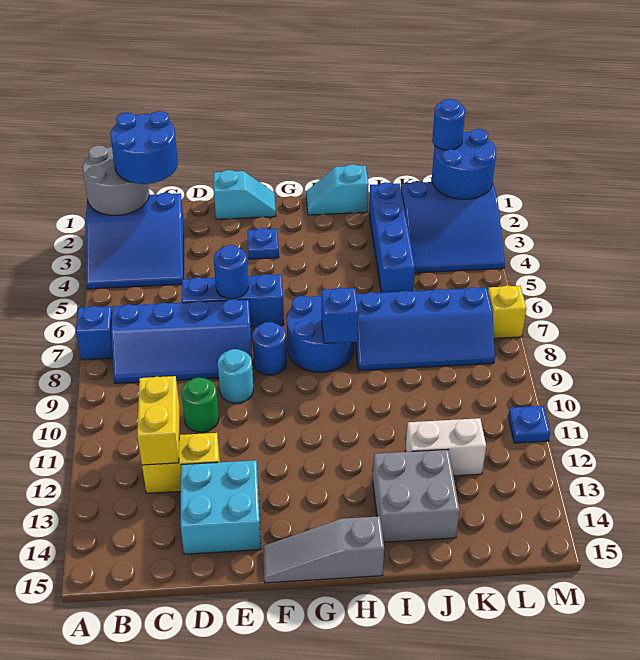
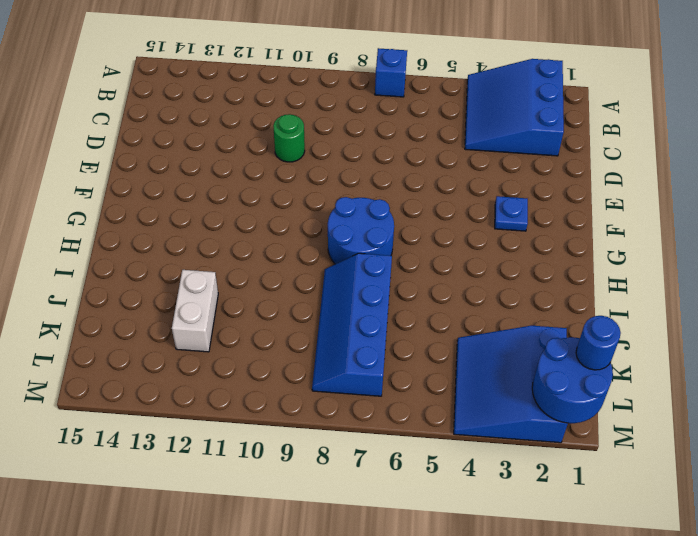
none -> blue 2x4 slope [111,299,253,383]
none -> yellow 1x2 brick [142,433,220,493]
none -> blue 1x3 brick [182,274,284,327]

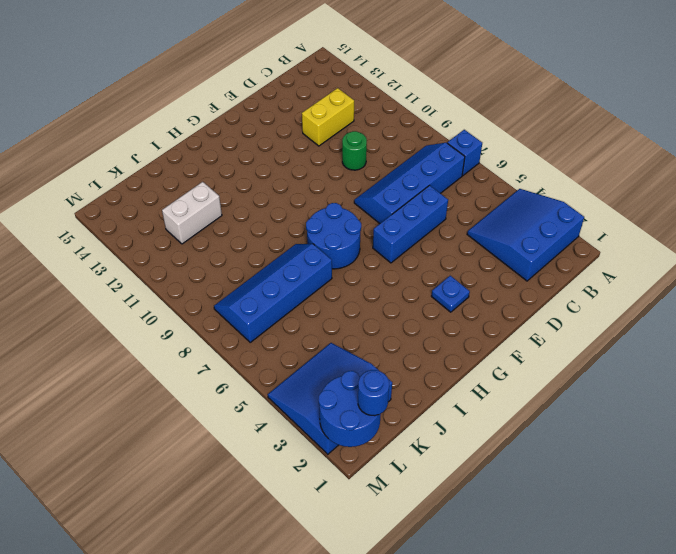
none -> cyan 2x2 brick [181,460,261,554]
none -> cyan 1x2 slope [214,170,276,219]
none -> cyan 1x1 round brick [218,349,253,403]

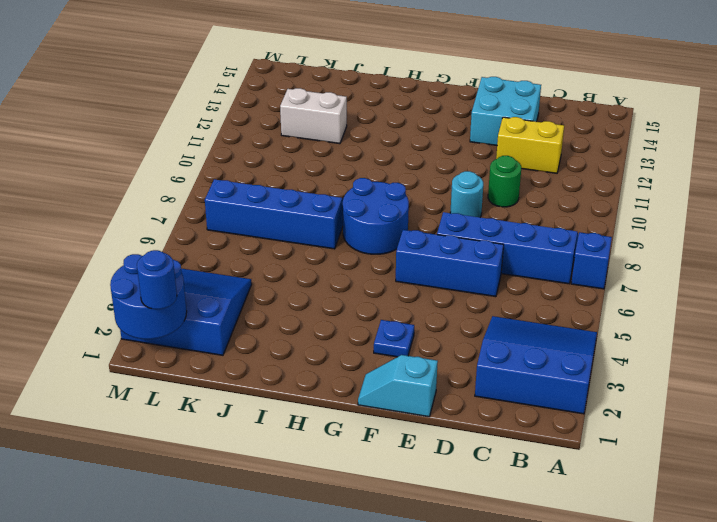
none -> blue 1x1 round brick [252,322,287,375]
none -> grey 1x3 slope [263,516,384,583]
none -> cyan 1x2 slope [306,164,369,215]

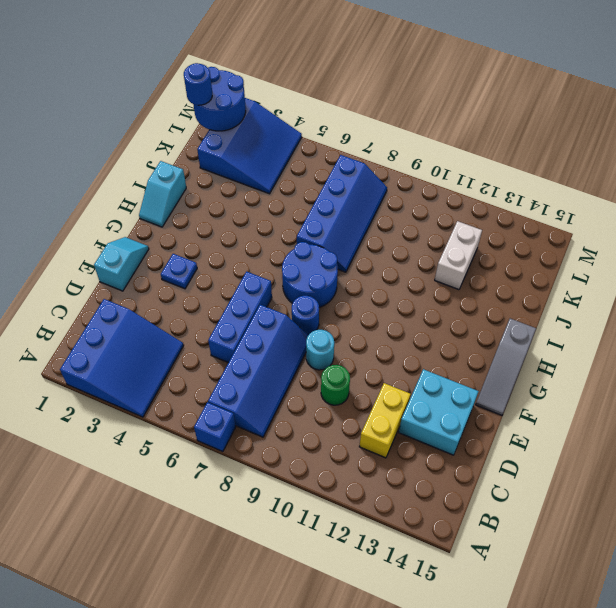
none -> grey 2x2 brick [373,450,460,542]
none -> blue 1x4 brick [369,182,415,293]
none -> yellow 1x1 brick [488,285,526,338]

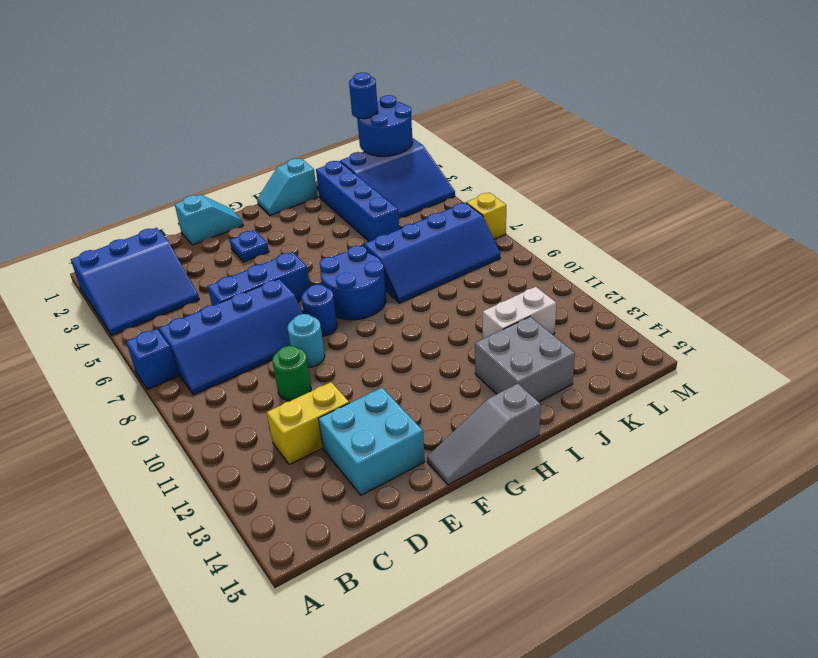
none -> blue 1x1 plate [508,406,550,443]
none -> grey 2x2 round brick [83,145,149,215]
none -> yellow 1x2 brick [137,376,179,465]

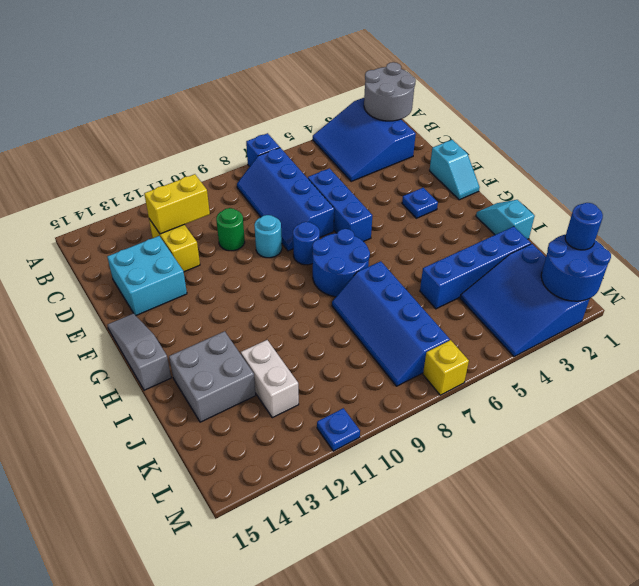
none -> blue 1x1 round brick [214,245,248,299]
none -> blue 1x1 brick [322,288,359,343]
none -> blue 2x2 round brick [110,111,178,184]

